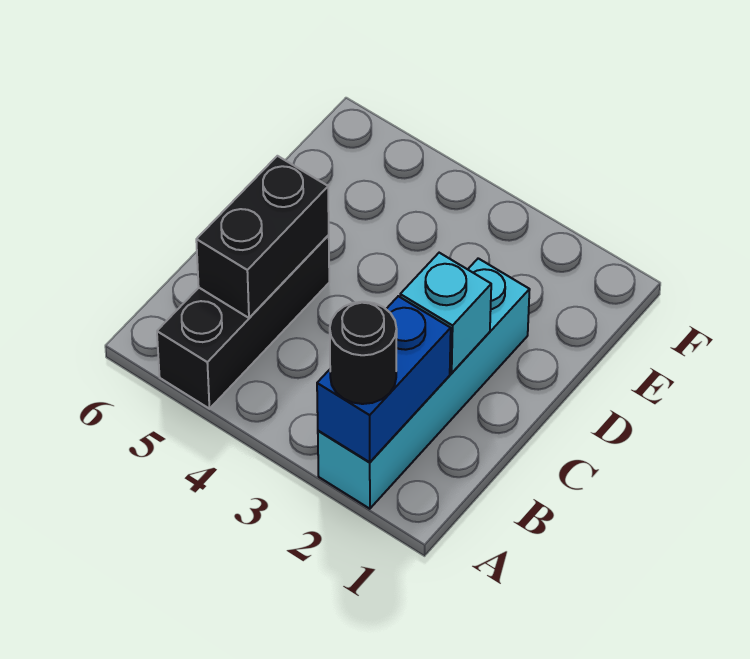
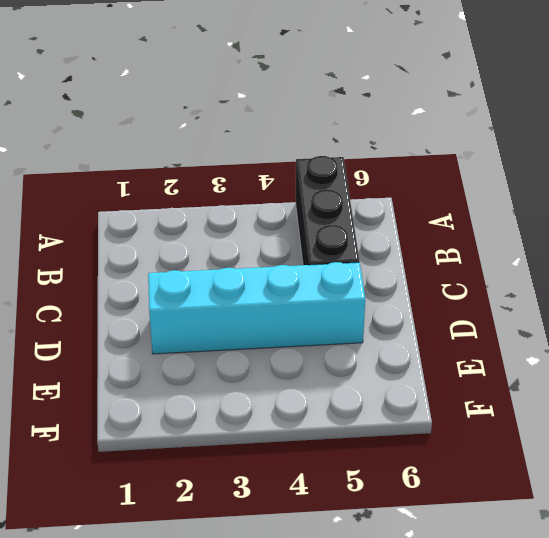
cyan 1x4 brick [148,262,365,354] -> cyan 1x4 brick turned to [318,258,530,509]
none -> blue 1x2 brick [317,296,451,462]
none -> black 1x2 brick [196,156,329,318]

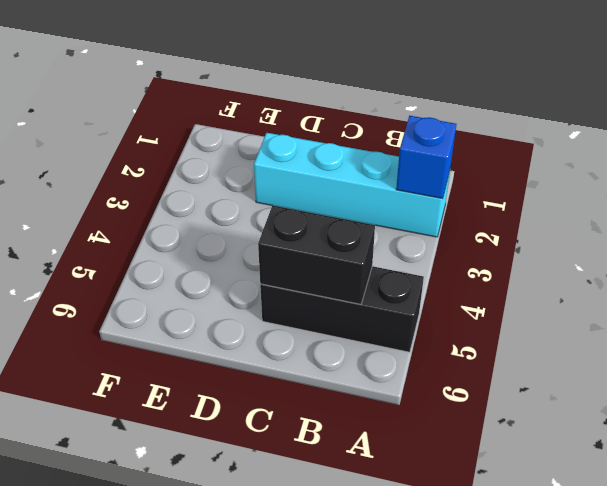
blue 1x1 brick [396,116,456,199] -> blue 1x2 brick [317,296,451,462]
none -> cyan 1x1 brick [400,253,491,373]
none -> black 1x1 round brick [330,302,397,404]

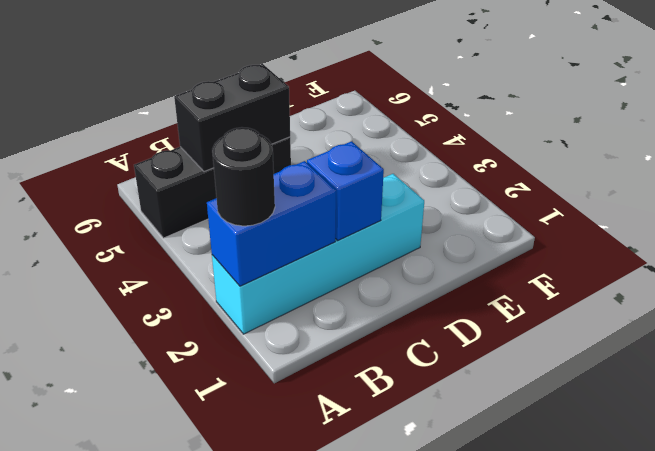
blue 1x1 brick [307,141,384,240] -> cyan 1x1 brick [400,253,491,373]

